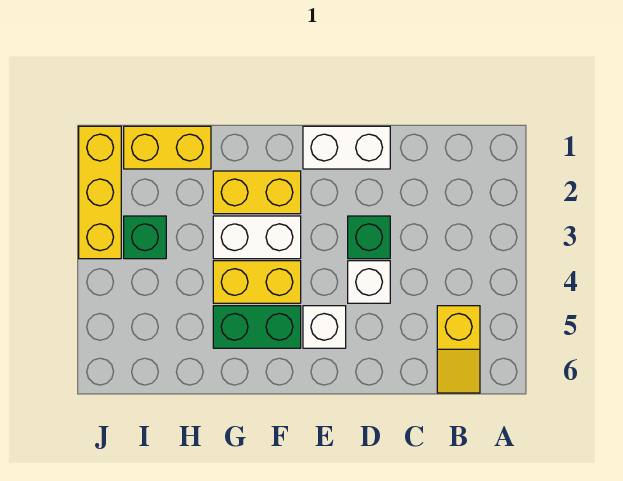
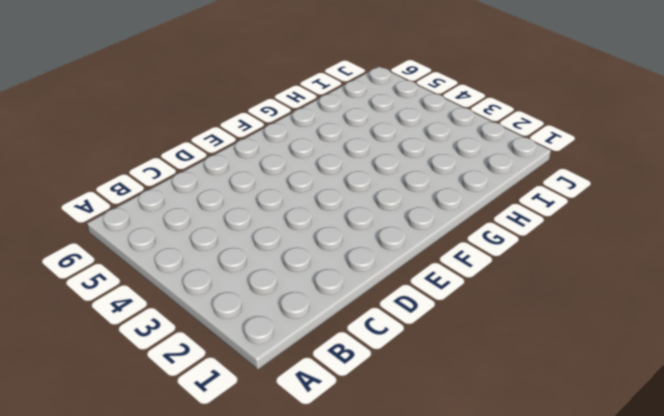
none -> yellow 1x2 slope [437,306,480,393]
none -> white 1x2 brick [303,126,390,169]
none -> green 1x1 brick [348,216,390,259]

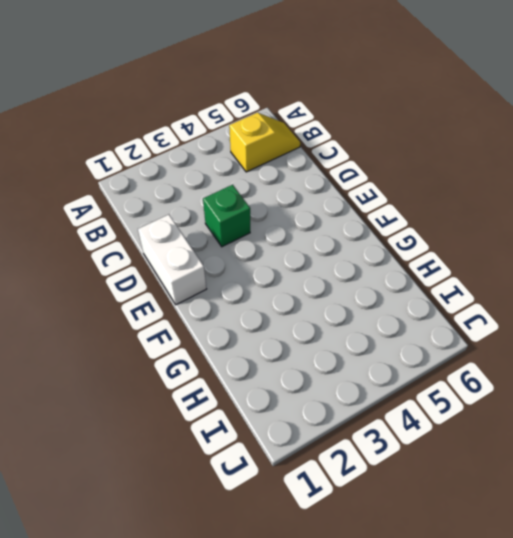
none -> white 1x1 brick [348,261,390,303]
none -> white 1x1 brick [303,306,346,348]
none -> yellow 1x2 brick [213,171,301,214]

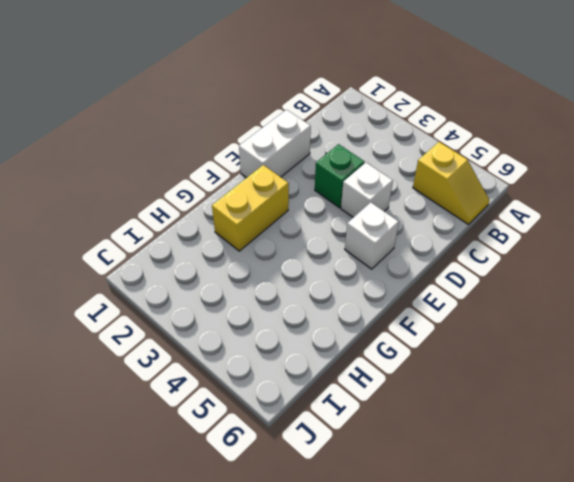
none -> white 1x2 brick [213,216,301,259]
none -> yellow 1x2 brick [213,261,301,303]
none -> green 1x2 brick [213,306,301,348]

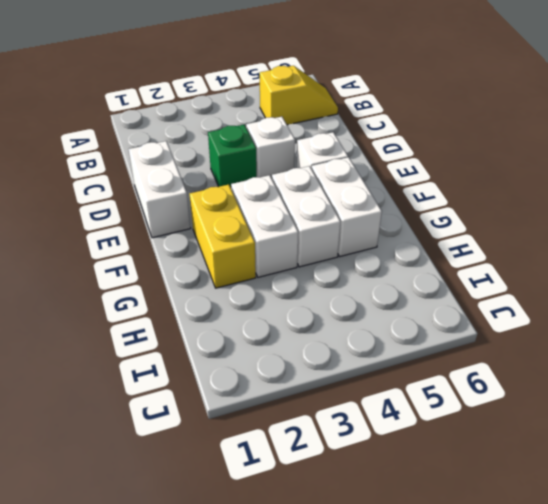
white 1x2 brick [272,166,341,267] -> yellow 1x2 brick [213,261,301,303]
white 1x2 brick [312,157,382,257] -> green 1x2 brick [213,306,301,348]
none -> yellow 1x2 brick [124,126,211,169]
none -> green 1x1 brick [124,216,166,259]
none -> yellow 1x3 brick [79,126,121,259]

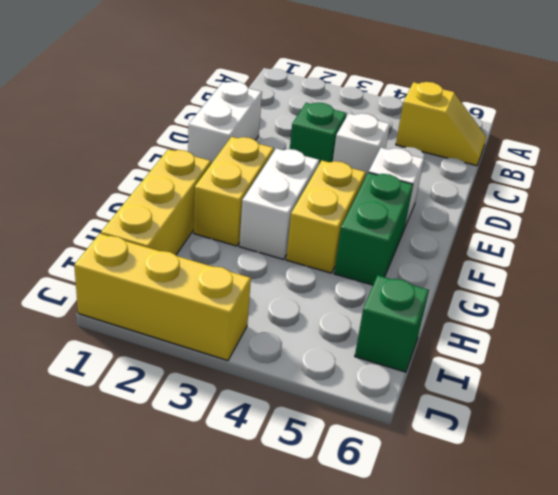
yellow 1x3 brick [101,149,211,255] -> yellow 1x2 brick [124,126,211,169]
green 1x1 brick [355,275,429,372] -> green 1x1 brick moved to [124,216,166,259]

